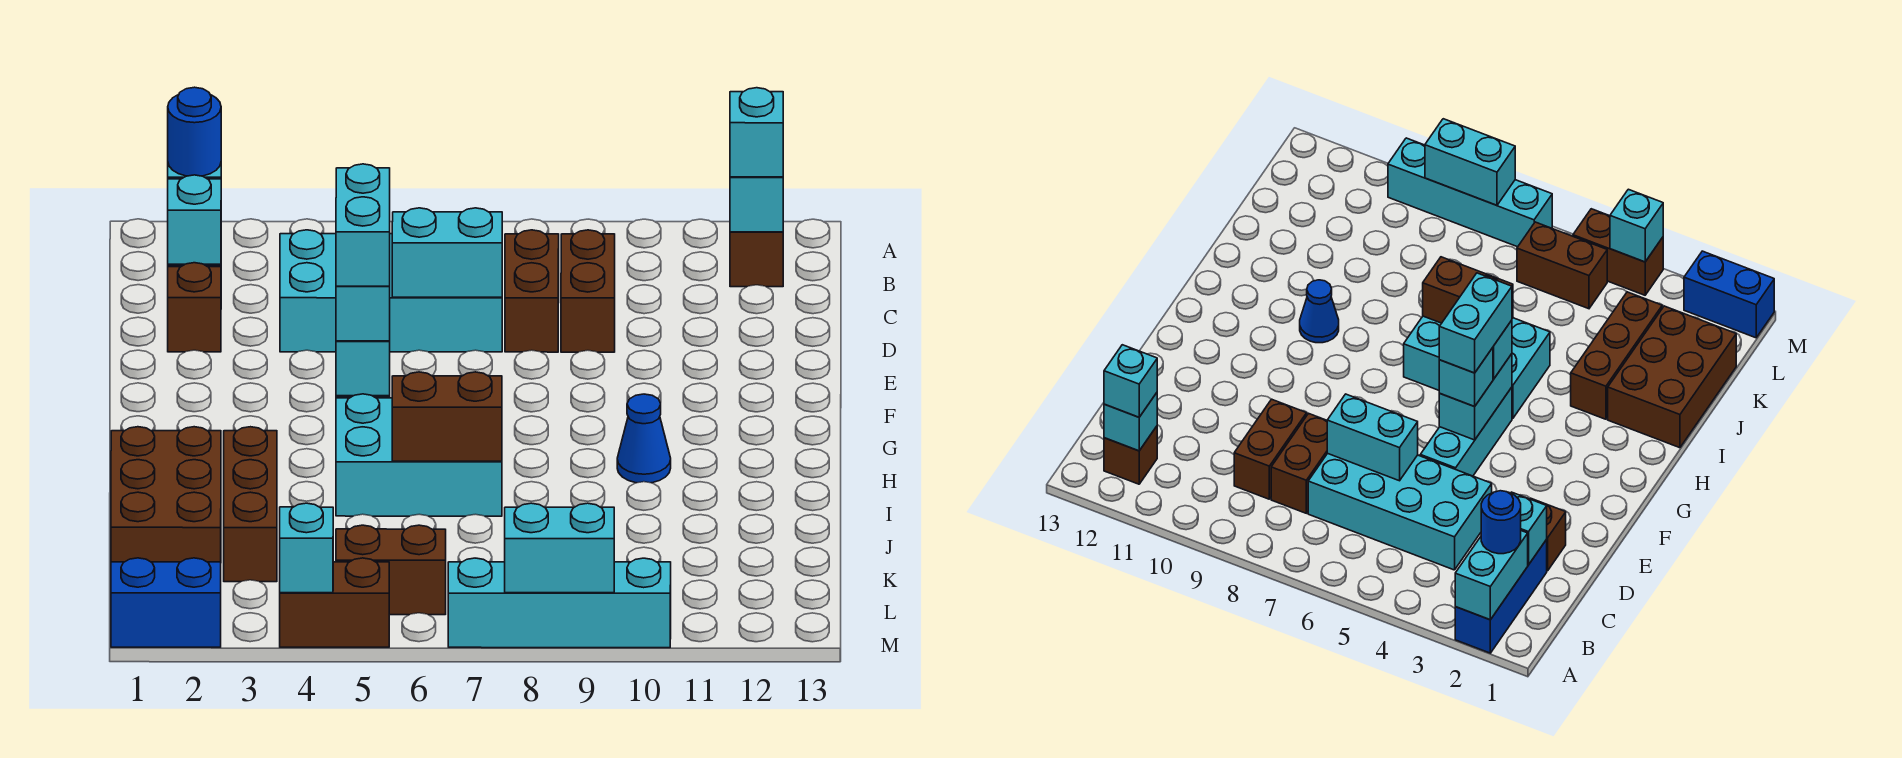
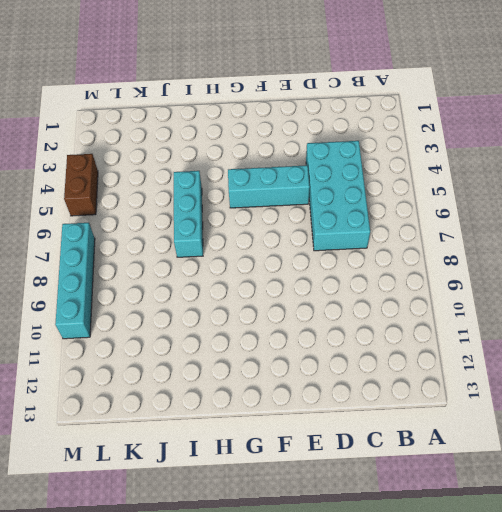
cyan 1x3 brick [174,171,203,257] -> cyan 2x3 brick [336,394,502,516]
none -> blue 1x3 brick [1455,540,1547,653]
none -> brown 1x1 brick [730,232,783,287]
none -> brown 1x2 brick [505,230,559,352]

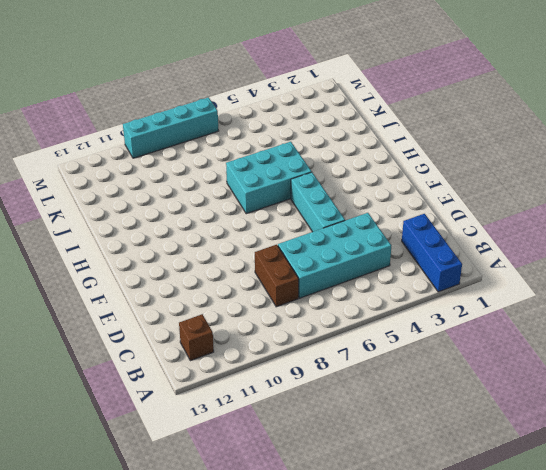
none -> brown 1x2 brick [561,230,615,352]
none -> brown 1x1 brick [168,263,221,352]
none -> blue 1x1 cone [617,394,671,483]

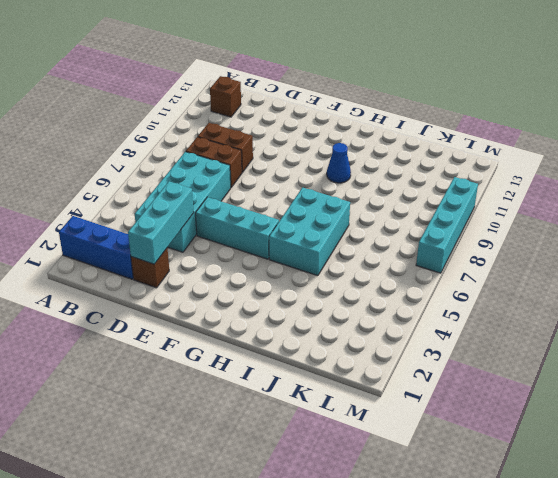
cyan 1x3 brick [128,181,194,264] -> none
none -> brown 2x3 brick [111,427,221,562]
none -> brown 1x3 brick [224,427,277,582]
none -> brown 1x2 brick [336,525,446,615]

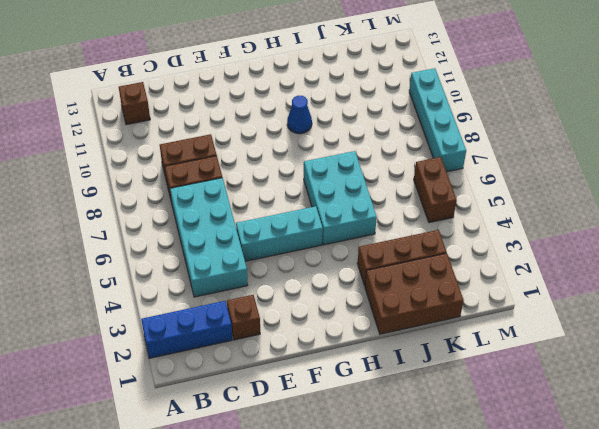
none -> blue 1x2 brick [111,558,221,647]
none -> brown 1x2 brick [280,558,389,647]
none -> cyan 1x2 brick [1455,531,1528,620]

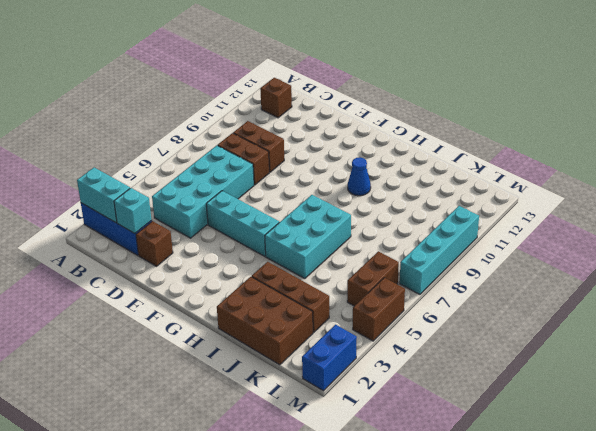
none -> cyan 1x1 brick [730,177,783,232]
none -> cyan 1x2 brick [392,208,502,297]
none -> cyan 1x2 brick [336,341,390,396]

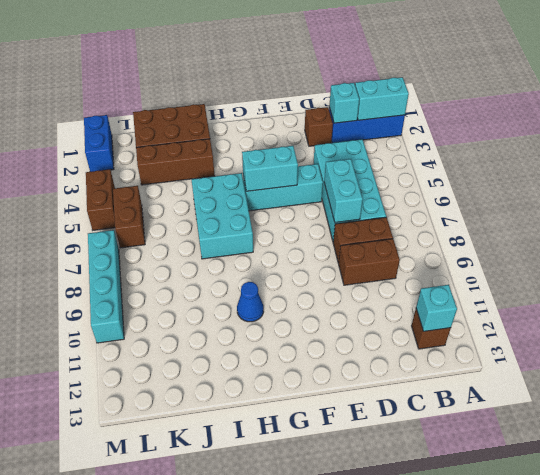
none -> brown 1x2 brick [392,372,502,461]
none -> cyan 1x1 brick [280,503,333,593]
none -> cyan 1x2 brick [505,503,614,593]

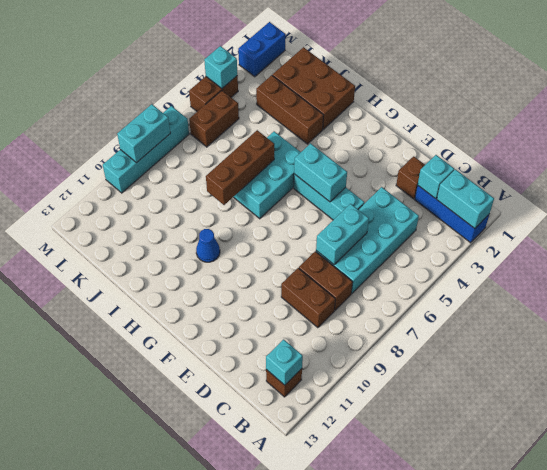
brown 1x3 brick [206,130,274,205] -> brown 1x2 brick [392,372,502,461]
none -> blue 1x1 round brick [168,87,221,176]
none -> cyan 1x1 brick [730,88,783,177]
none -> cyan 1x1 brick [1439,348,1493,407]

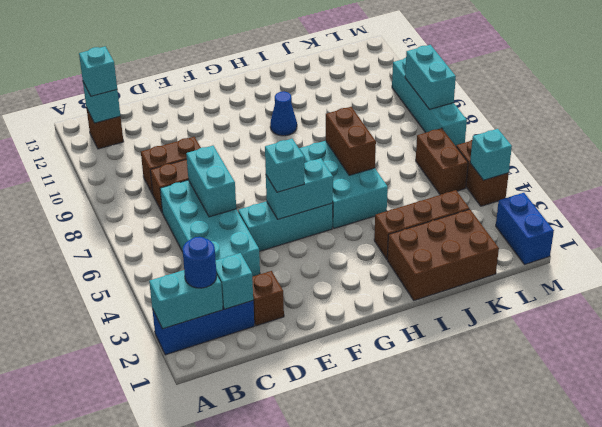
none -> cyan 1x1 brick [336,286,390,341]
none -> cyan 1x2 brick [336,164,390,286]

